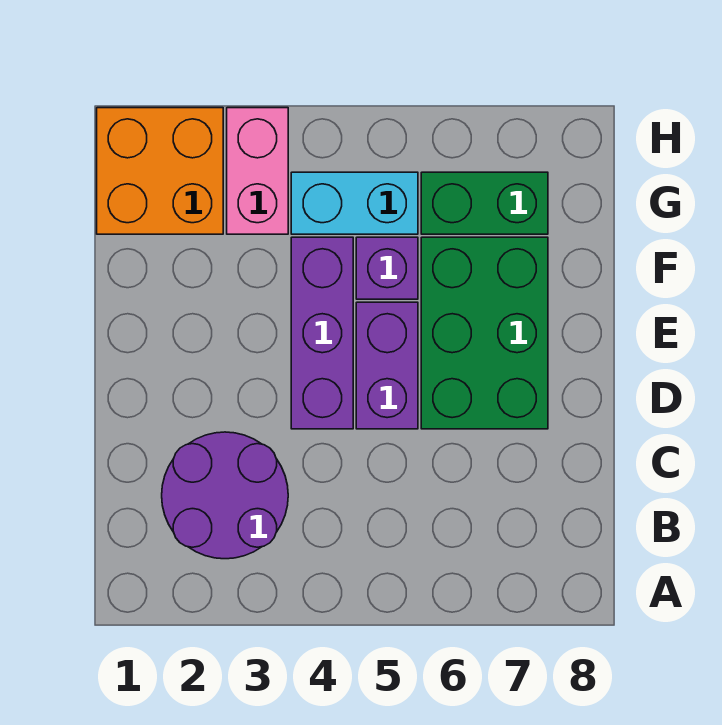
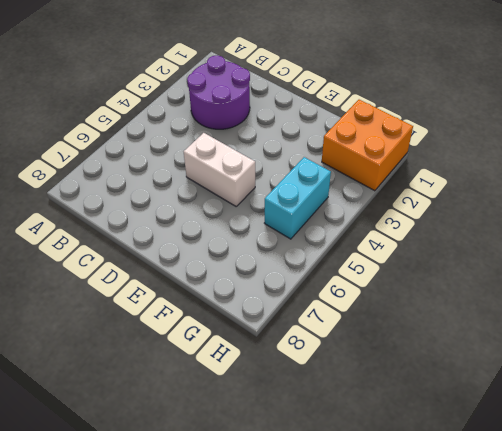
white 1x2 brick [184,133,255,206] -> purple 1x2 brick [356,302,418,429]
none -> purple 1x3 brick [291,237,353,429]
none -> green 2x3 brick [421,237,548,429]

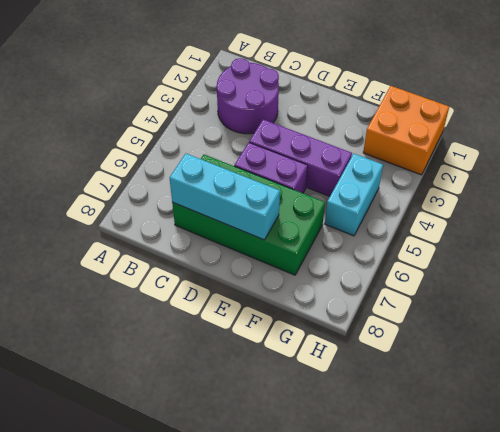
green 2x4 brick [172,155,325,275] -> green 2x3 brick [421,237,548,429]
cyan 1x3 brick [170,154,280,240] -> none
none -> purple 1x1 brick [356,237,418,299]
none -> pink 1x2 brick [227,108,288,234]

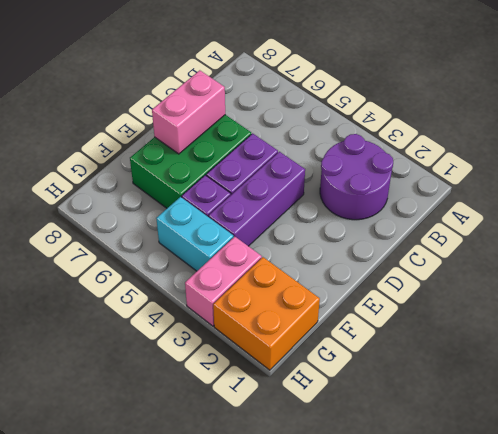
pink 1x2 brick [152,70,225,154] -> none
none -> green 1x2 brick [421,172,548,234]

